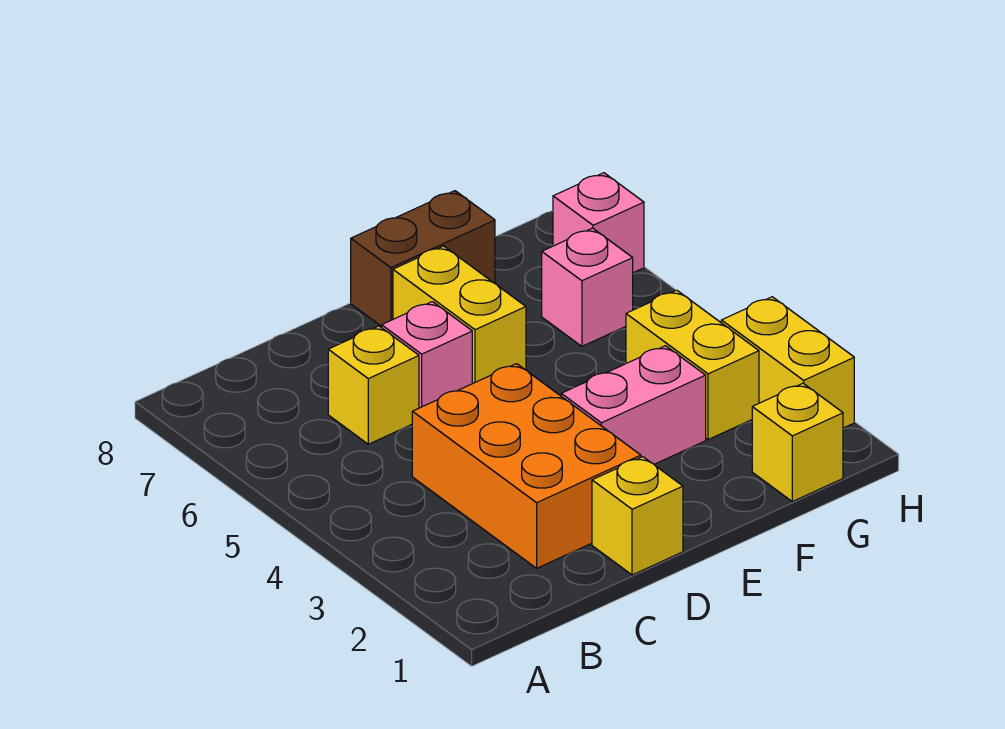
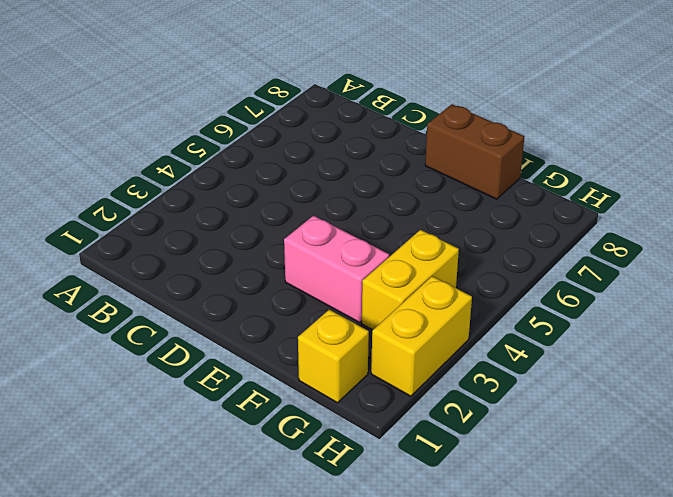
none -> orange 2x3 brick [412,364,641,568]
none -> yellow 1x1 brick [328,326,419,444]
none -> yellow 1x1 brick [592,457,683,575]

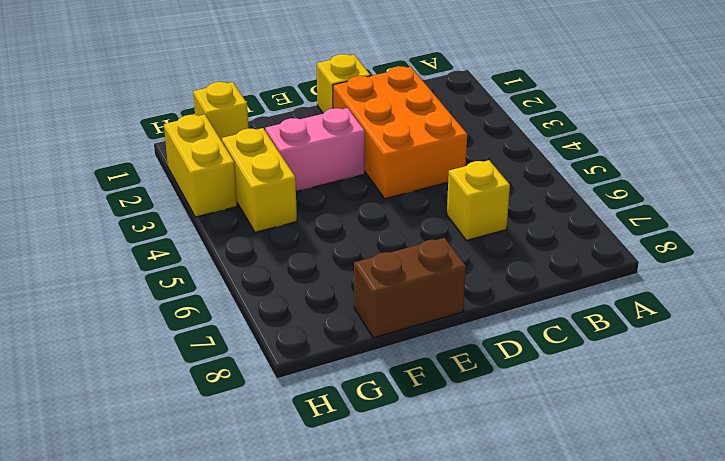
none -> pink 1x1 brick [382,302,472,408]
none -> yellow 1x2 brick [393,246,526,384]
none -> pink 1x1 brick [542,228,633,346]

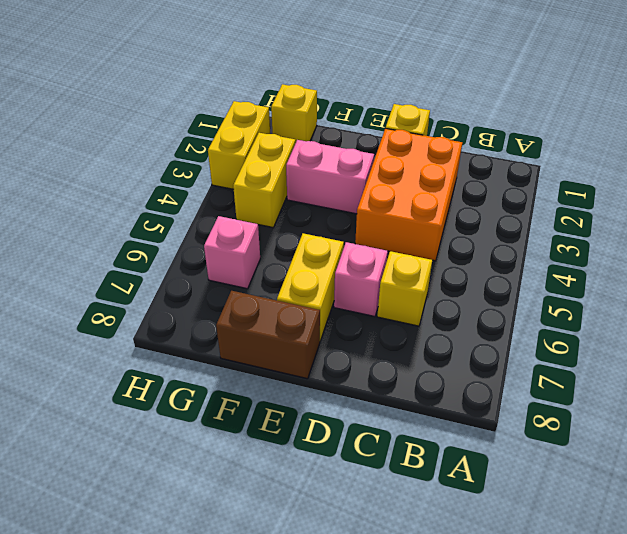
none -> pink 1x1 brick [553,173,644,273]

